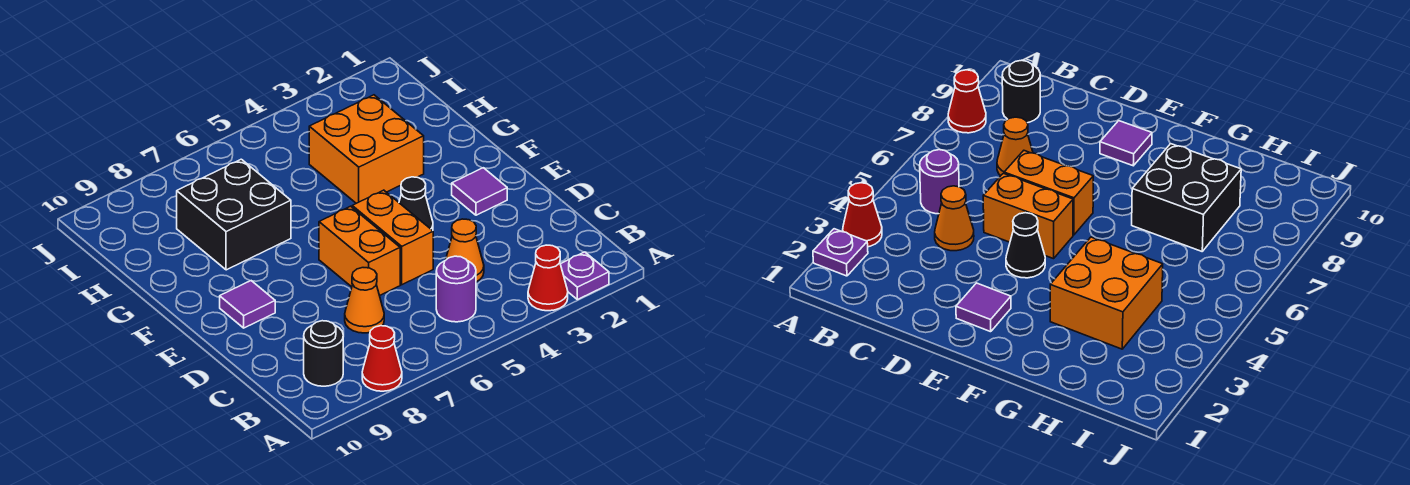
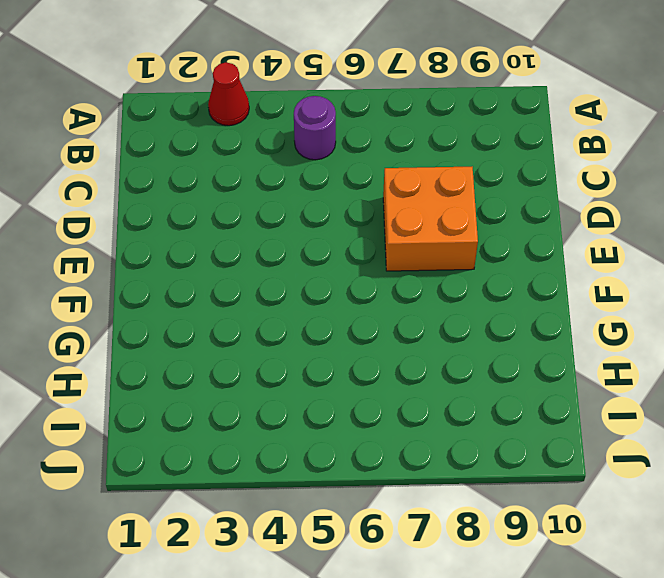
orange 2x2 brick [383,167,478,271] -> orange 2x2 brick moved to [309,95,424,203]
none -> purple 1x1 plate [561,252,609,300]
none -> red 1x1 cone [362,326,402,391]
none -> black 1x1 round brick [304,321,343,386]

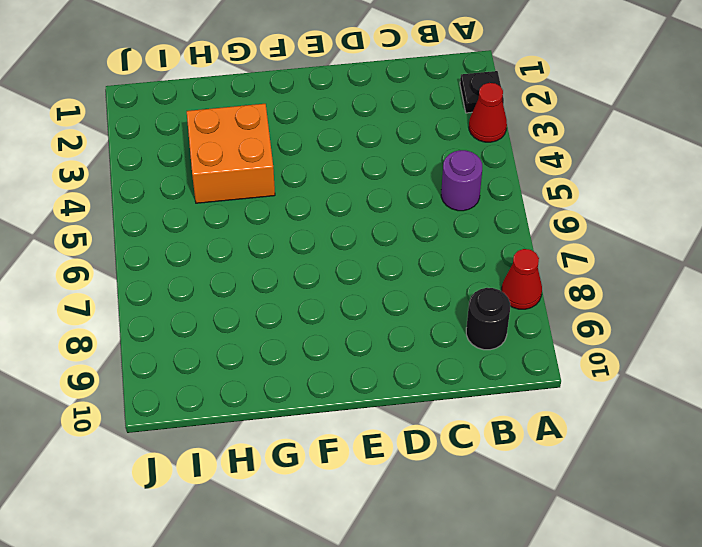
black 1x1 plate [460,71,504,113] -> purple 1x1 plate [561,252,609,300]
none -> orange 1x1 cone [446,219,484,282]
none -> orange 1x1 cone [345,268,384,333]
none -> orange 1x2 brick [352,190,433,285]

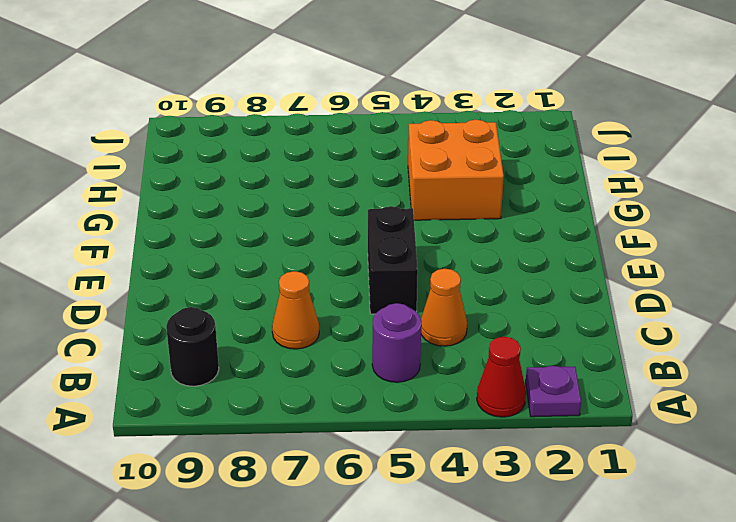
black 1x2 brick [368,206,418,314] -> orange 1x2 brick [352,190,433,285]
none -> red 1x1 cone [362,326,402,391]
none -> orange 1x2 brick [319,206,400,296]
none -> purple 1x1 tile [452,168,507,215]

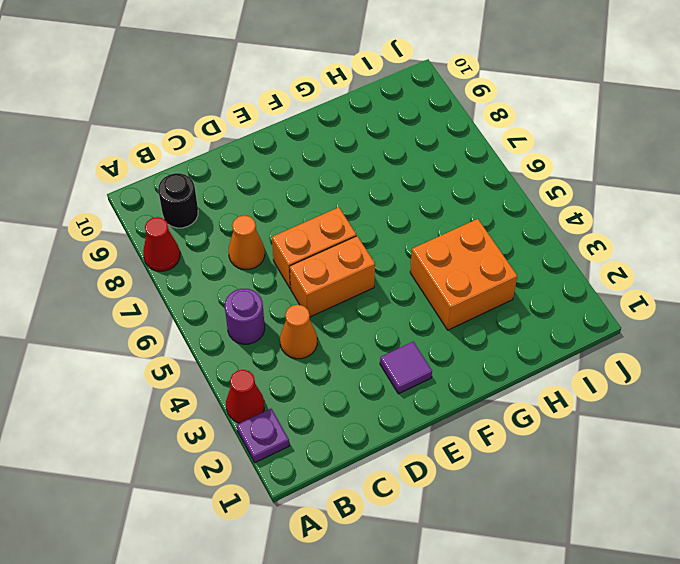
none -> black 1x1 cone [399,177,433,231]
none -> purple 1x1 tile [220,281,275,328]
none -> black 2x2 brick [177,159,291,270]

